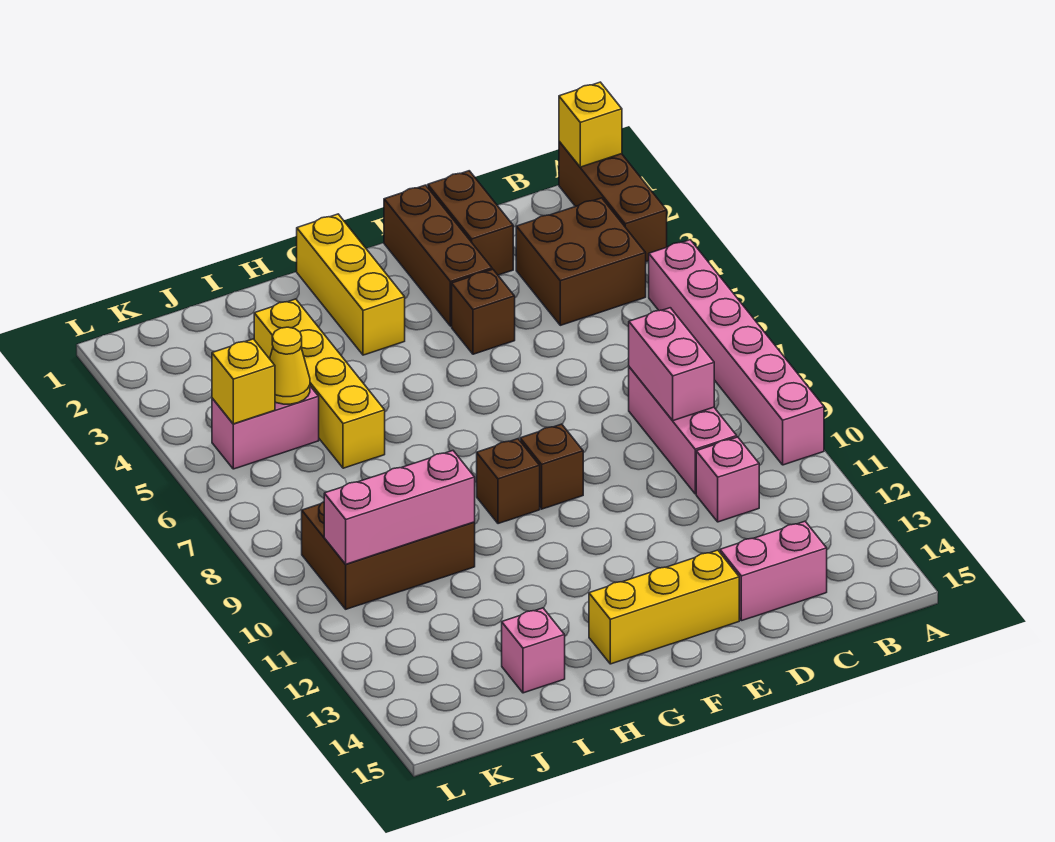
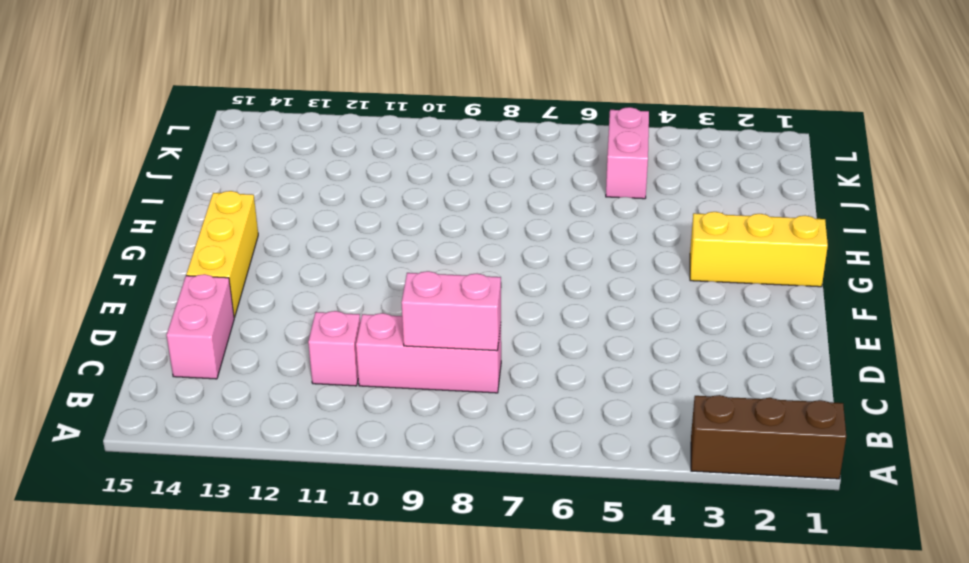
none -> pink 1x6 brick [649,240,824,465]
none -> brown 2x2 brick [516,198,646,325]
none -> brown 1x2 brick [428,171,513,275]

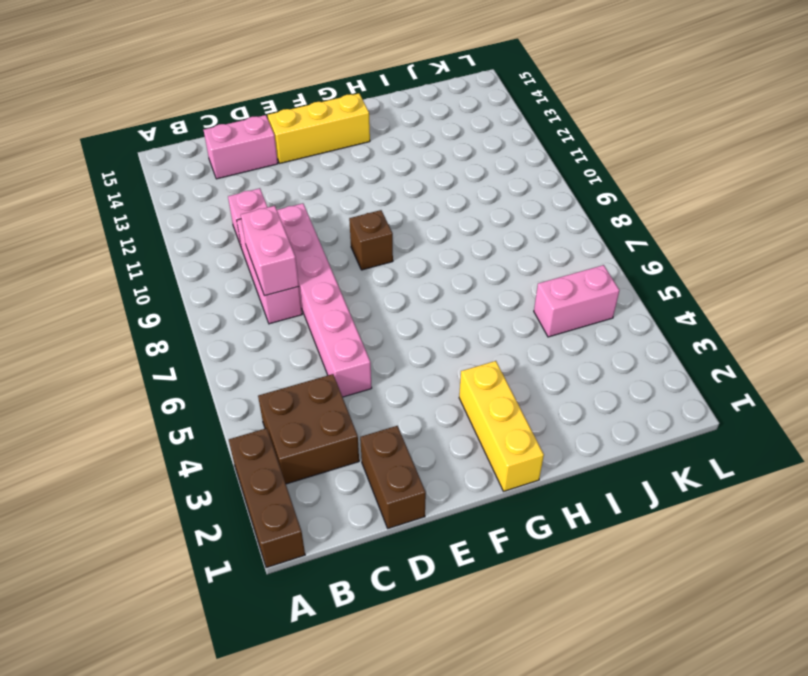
pink 1x6 brick [277,203,372,397] -> pink 1x6 brick moved to [649,240,824,465]
none -> brown 1x3 brick [384,185,492,326]
none -> brown 1x1 brick [452,269,515,354]
none -> brown 1x1 brick [477,439,540,524]

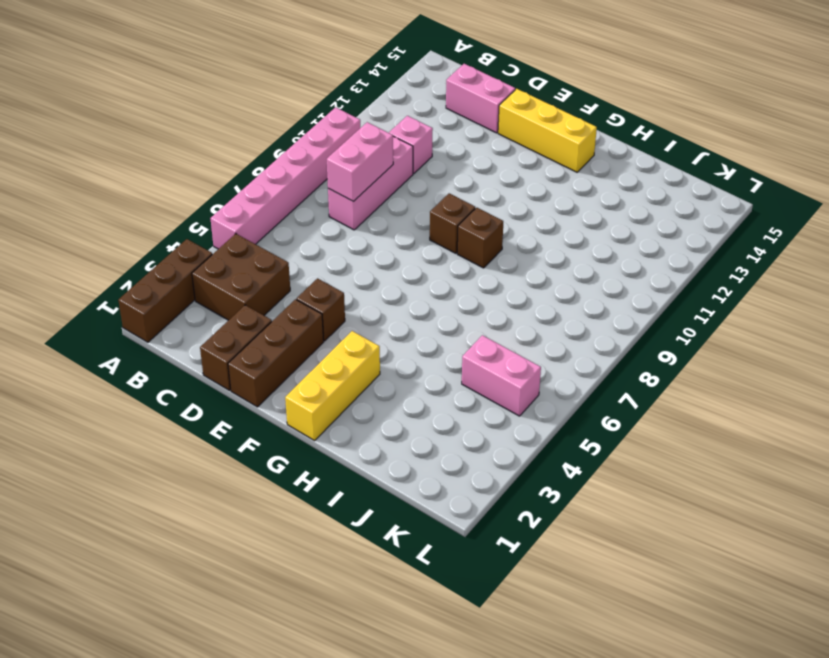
none -> yellow 1x4 brick [254,299,385,468]
none -> brown 2x3 brick [302,502,475,609]
none -> pink 1x1 brick [502,608,565,693]

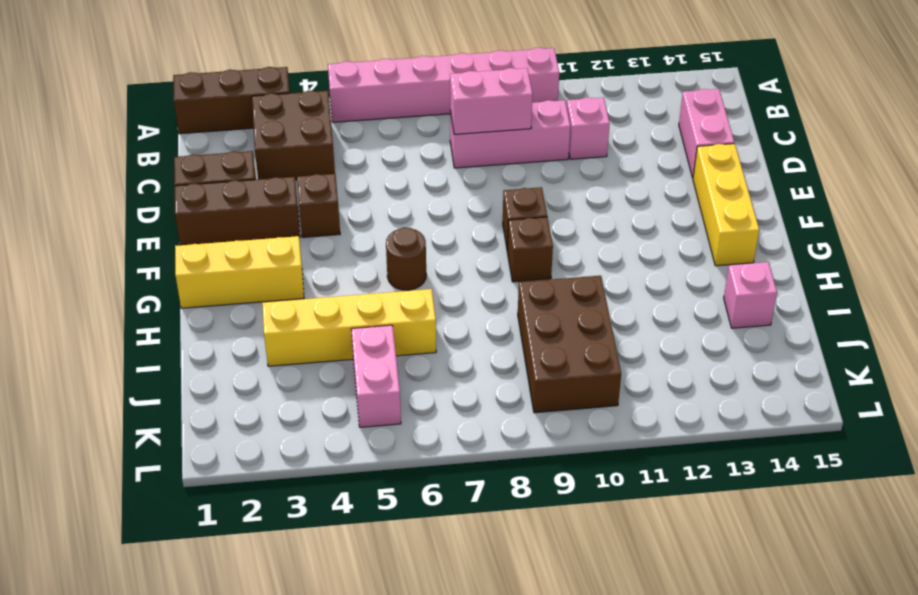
brown 1x1 round brick [386,227,426,290] -> none
none -> yellow 1x1 brick [559,82,622,167]
none -> pink 1x3 brick [324,451,475,564]
none -> yellow 1x1 cone [270,327,310,404]

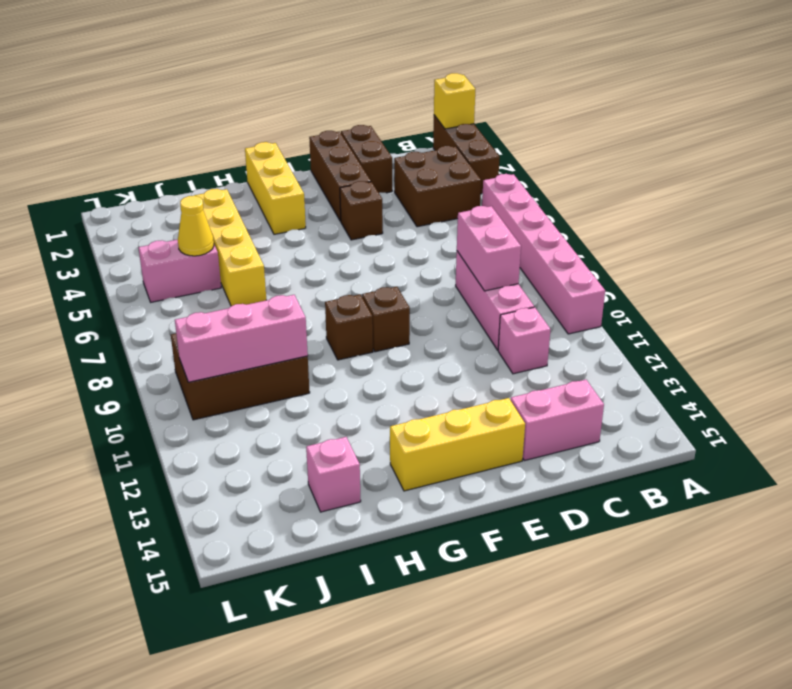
none -> yellow 1x1 brick [212,339,275,424]

